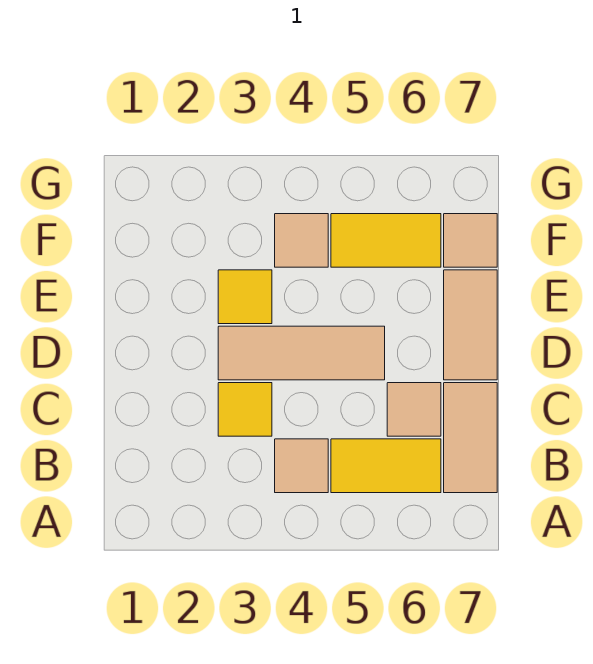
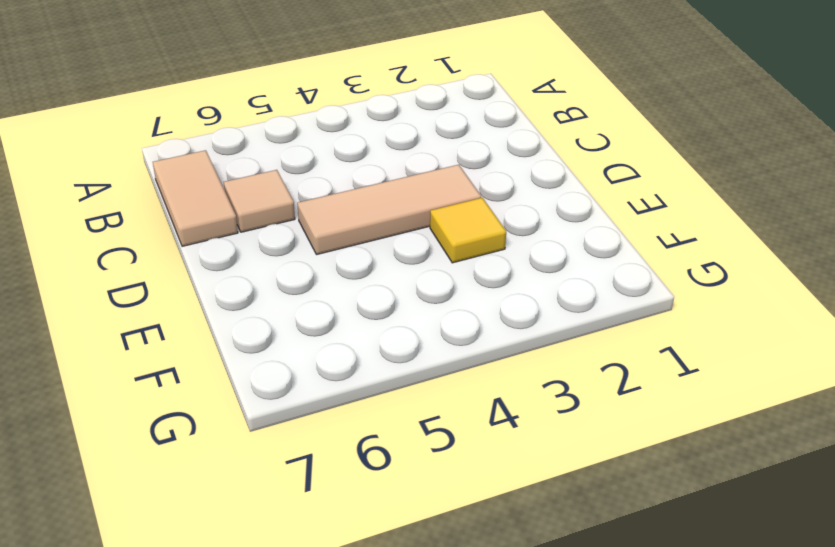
none -> tan 1x1 tile [275,439,328,493]
none -> yellow 1x2 tile [331,439,441,493]

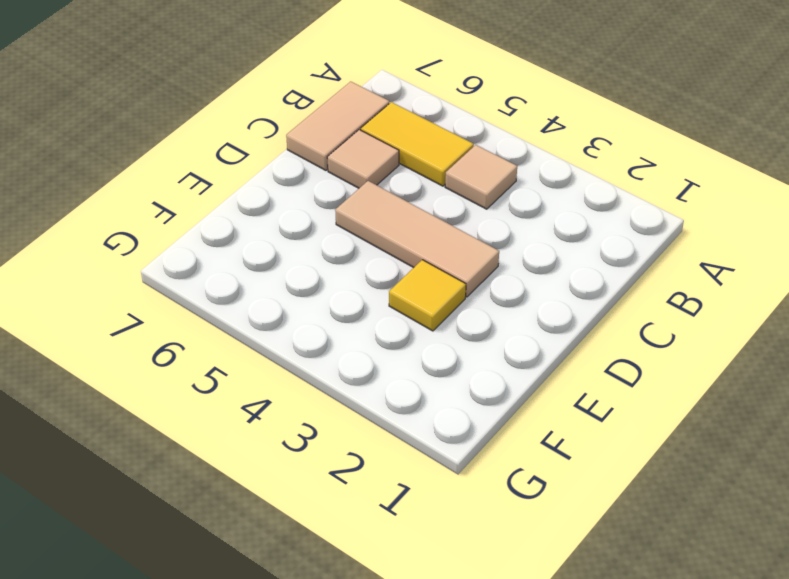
none -> yellow 1x1 tile [218,383,272,436]
none -> tan 1x2 tile [444,270,497,380]

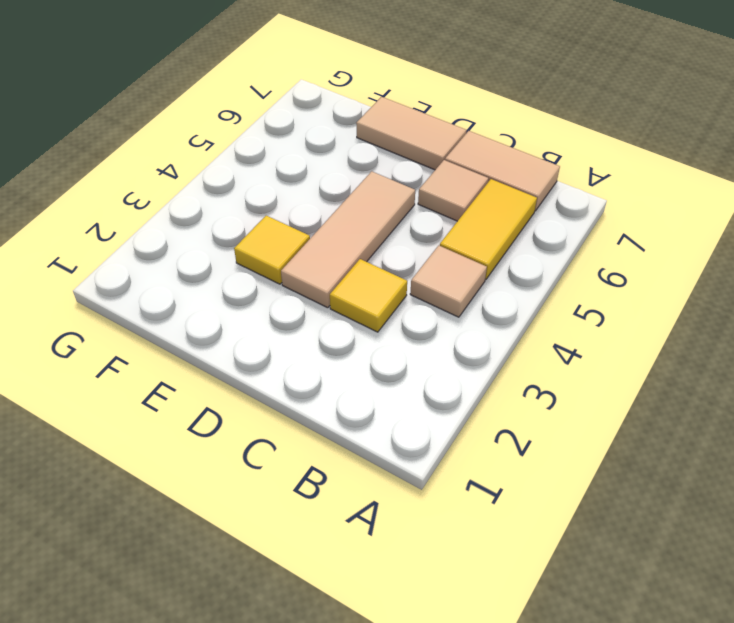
none -> tan 1x1 tile [275,214,328,267]
none -> yellow 1x2 tile [331,214,441,267]

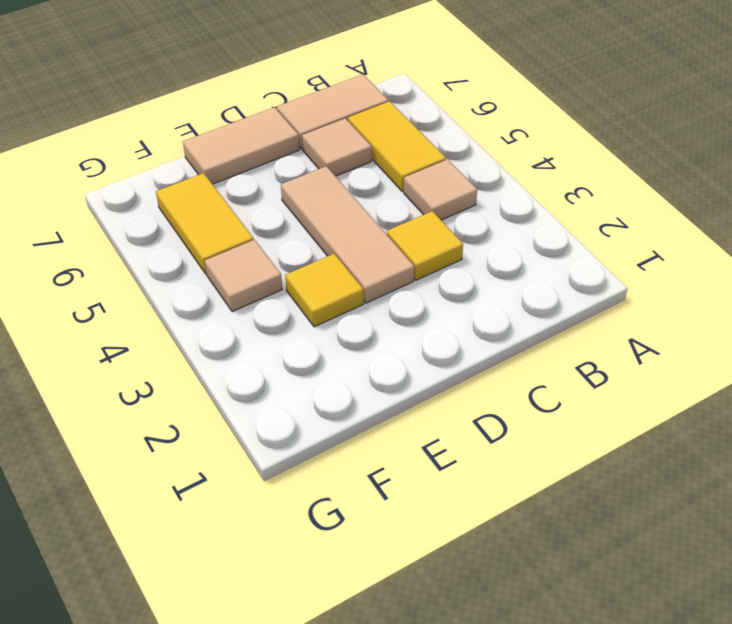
none -> tan 1x1 tile [444,214,497,267]

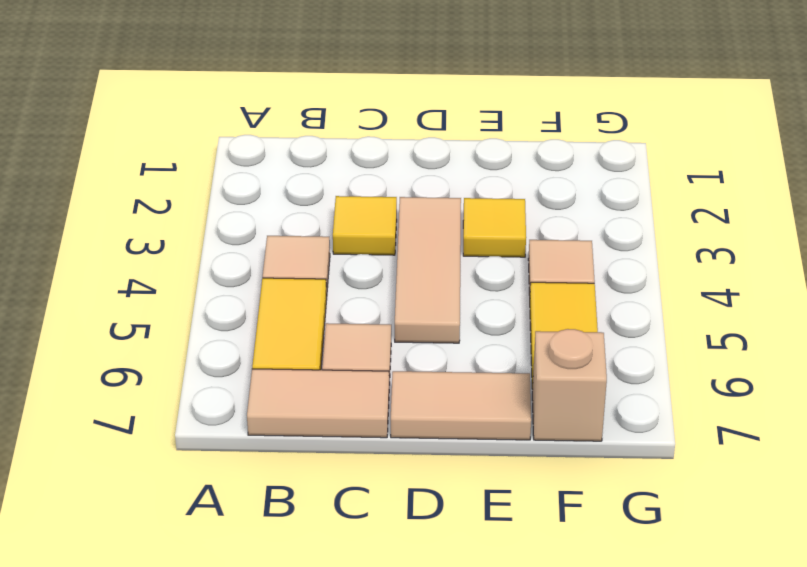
tan 1x1 brick [532,329,607,441] -> tan 1x1 tile [444,214,497,267]

